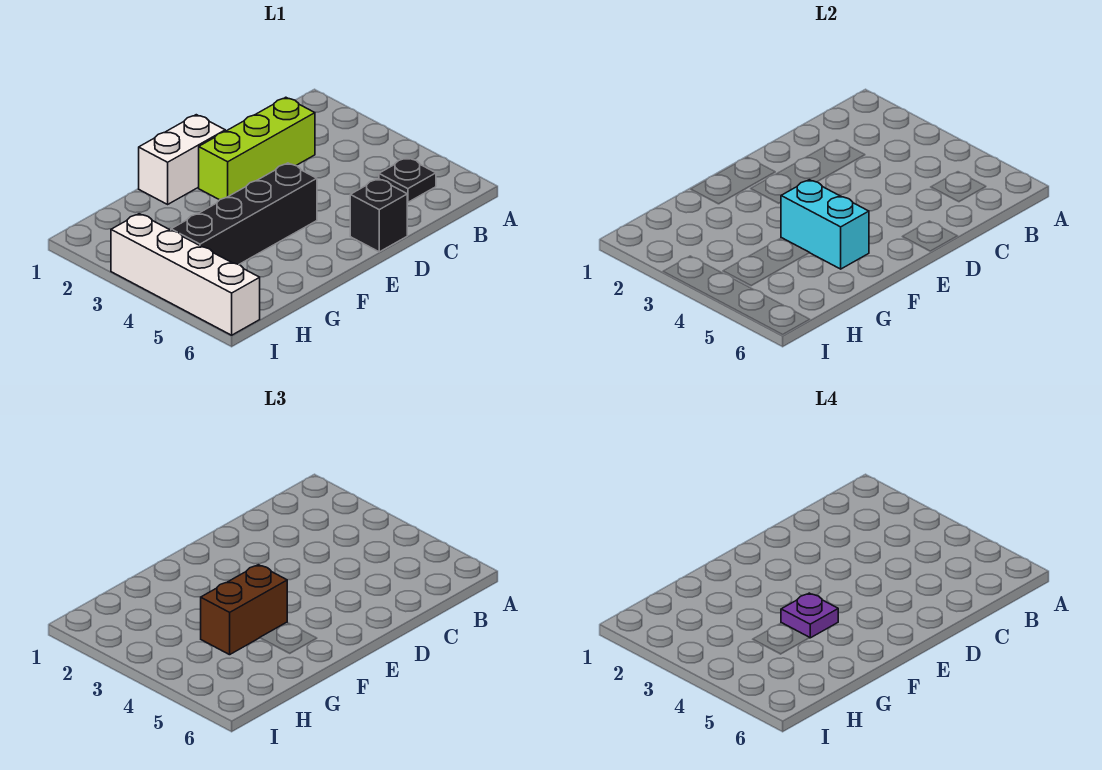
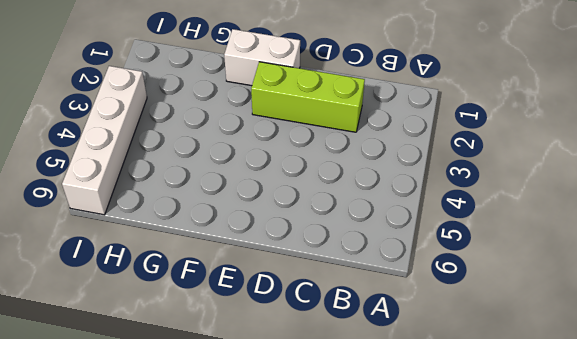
none -> black 1x1 plate [379,158,436,202]
none -> black 1x1 brick [350,179,407,252]

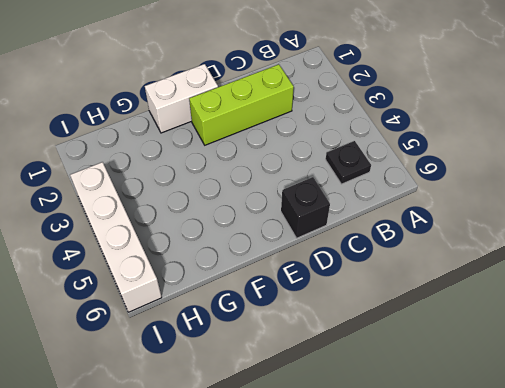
none -> black 1x4 brick [171,163,317,265]
none -> cyan 1x2 brick [781,180,869,269]

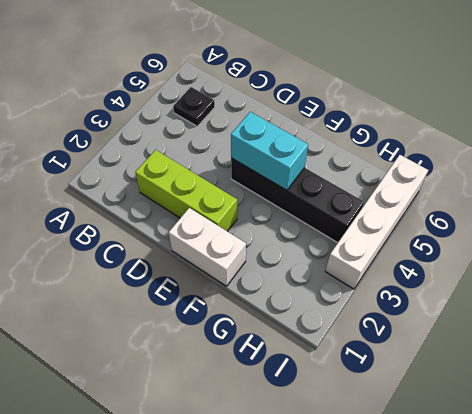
cyan 1x2 brick [231,112,308,190] -> cyan 1x2 brick turned to [781,180,869,269]
none -> black 1x1 brick [350,179,407,252]
none -> brown 1x2 brick [201,565,287,655]

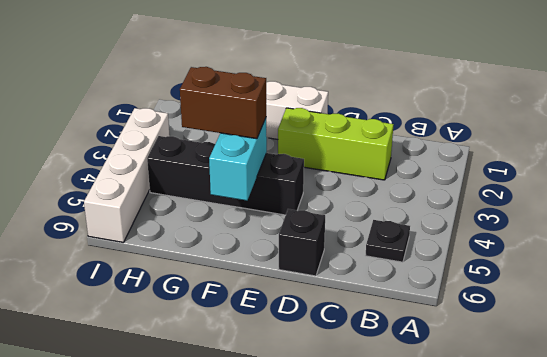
none -> purple 1x1 plate [781,593,838,638]

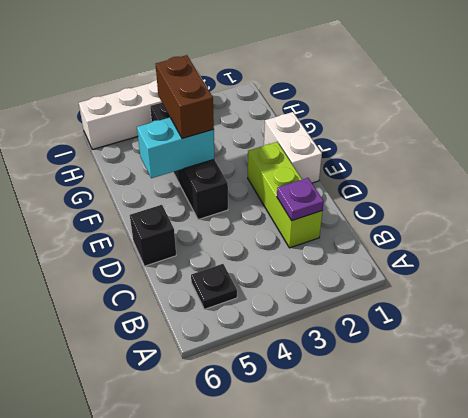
purple 1x1 plate [277,178,324,221] -> purple 1x1 plate moved to [781,593,838,638]

